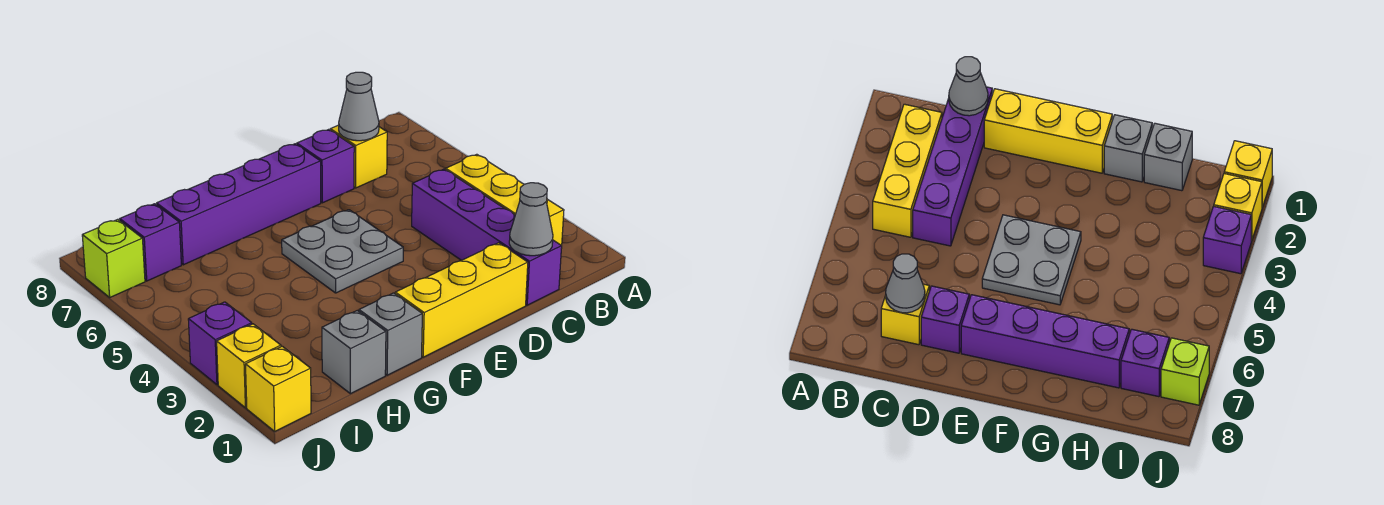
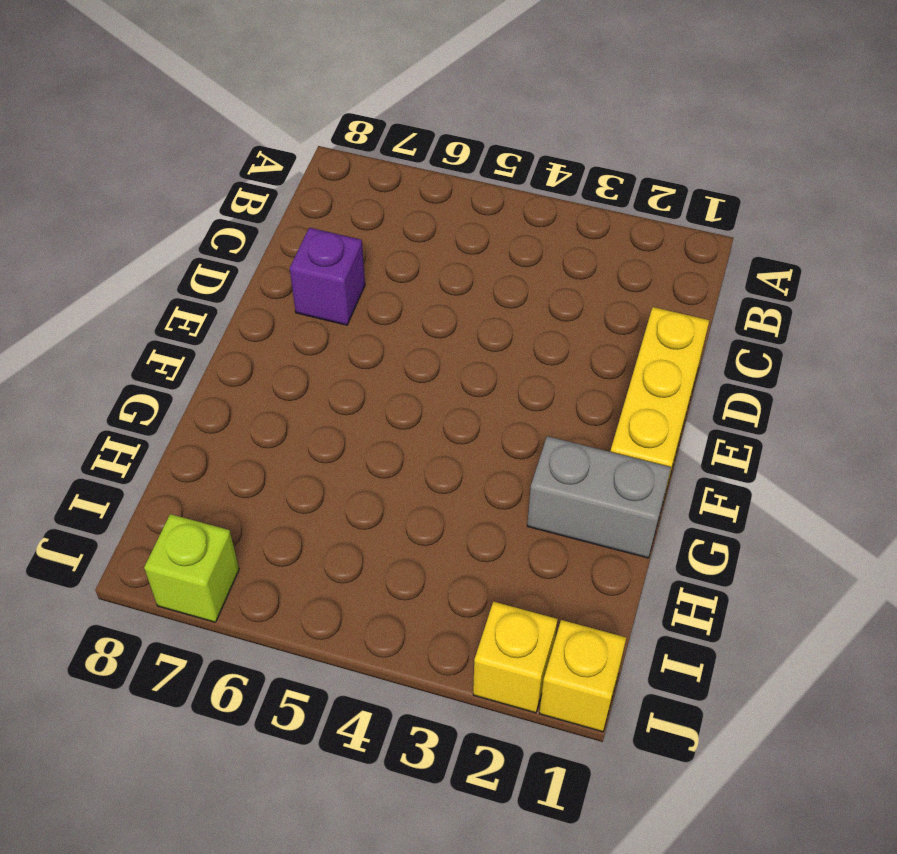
grey 1x2 brick [527,436,671,558] -> grey 1x1 brick [359,293,422,375]
none -> yellow 1x3 brick [446,154,564,246]
none -> purple 1x4 brick [412,169,562,305]
none -> yellow 1x1 brick [330,125,387,188]

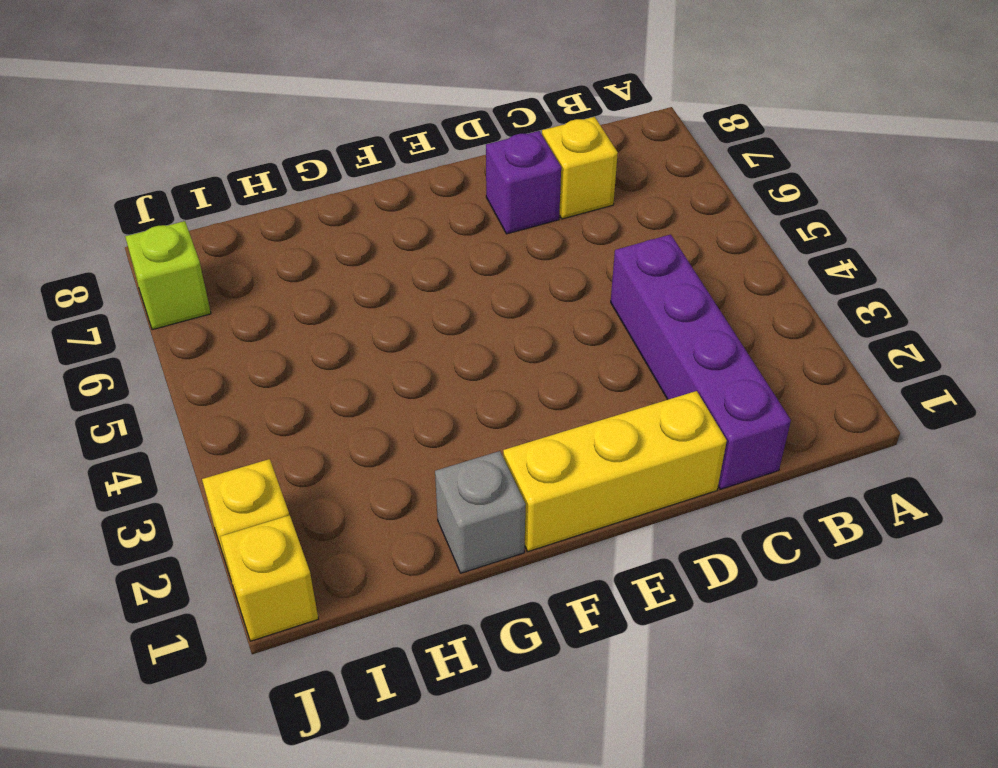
none -> yellow 1x3 brick [446,154,564,246]
none -> grey 2x2 plate [282,210,403,293]
none -> purple 1x4 brick [157,144,321,265]

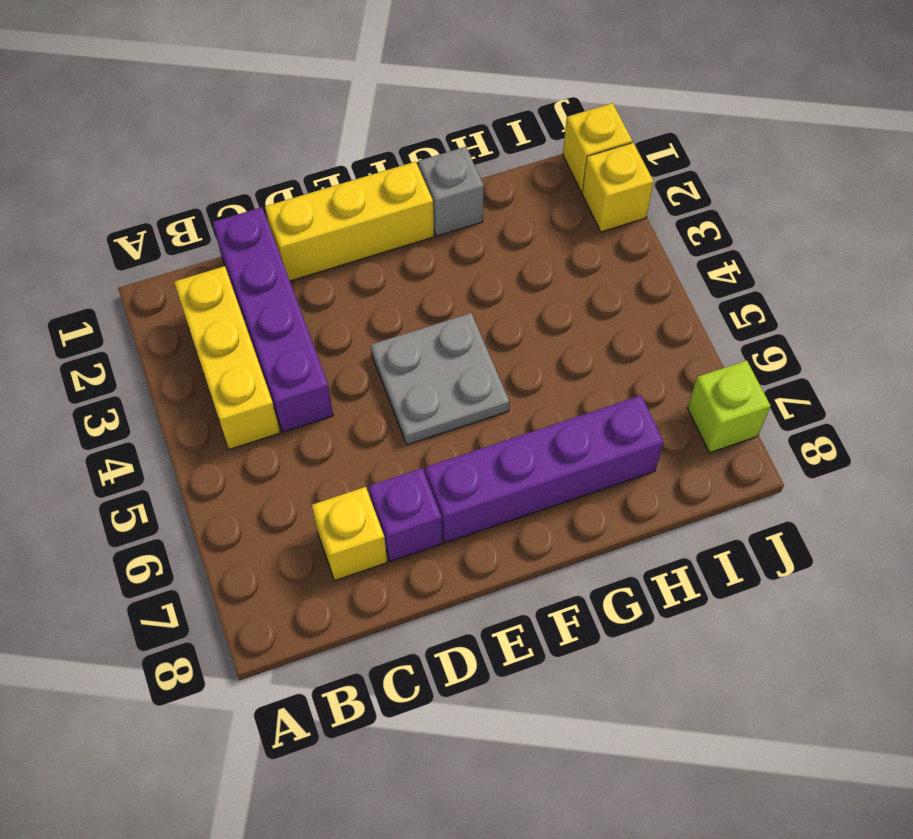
none -> grey 1x1 brick [322,311,386,394]
none -> purple 1x1 brick [120,204,181,281]
none -> purple 1x1 brick [188,302,252,385]

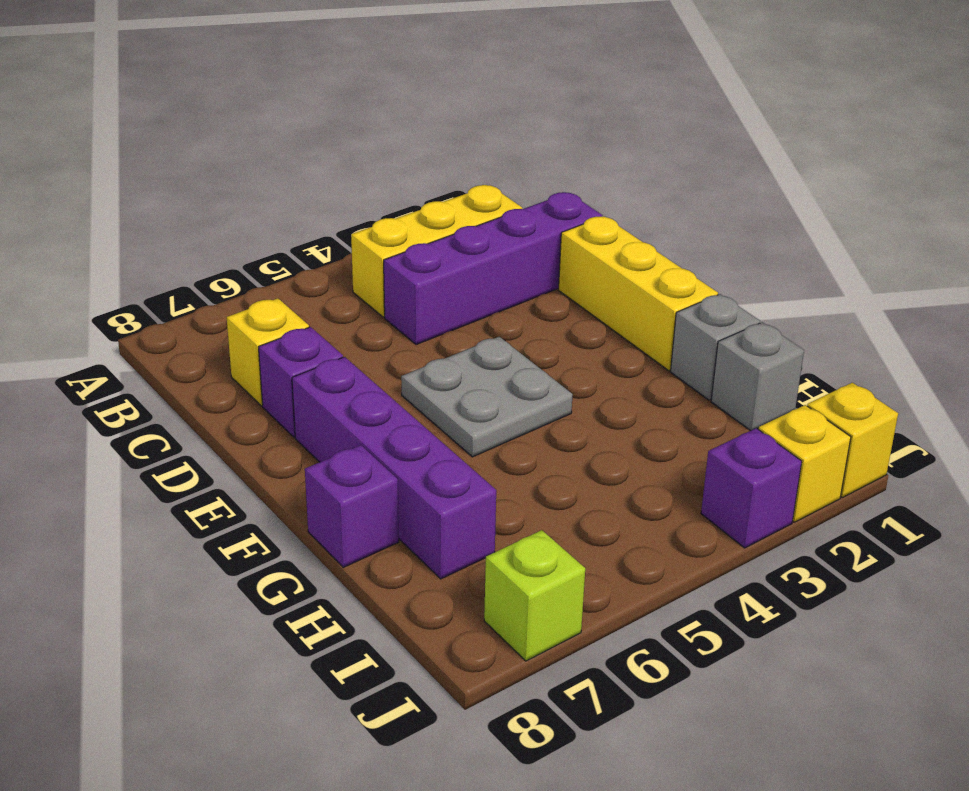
purple 1x1 brick [305,445,399,567] -> purple 1x1 brick moved to [120,204,181,281]
none -> grey 1x1 cone [509,183,553,256]
none -> grey 1x1 cone [339,72,379,141]

